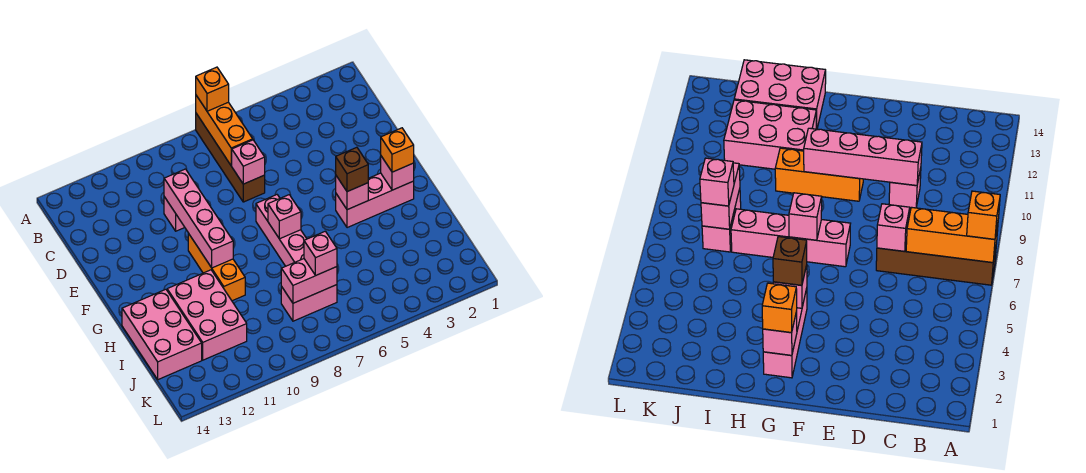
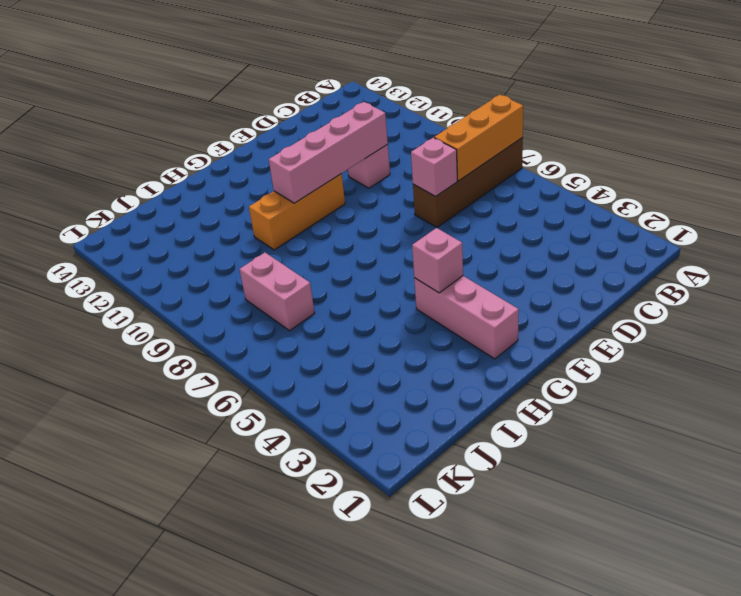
none -> pink 1x4 brick [256,195,307,266]
none -> pink 2x3 brick [167,270,247,360]
none -> pink 2x3 brick [122,289,202,380]

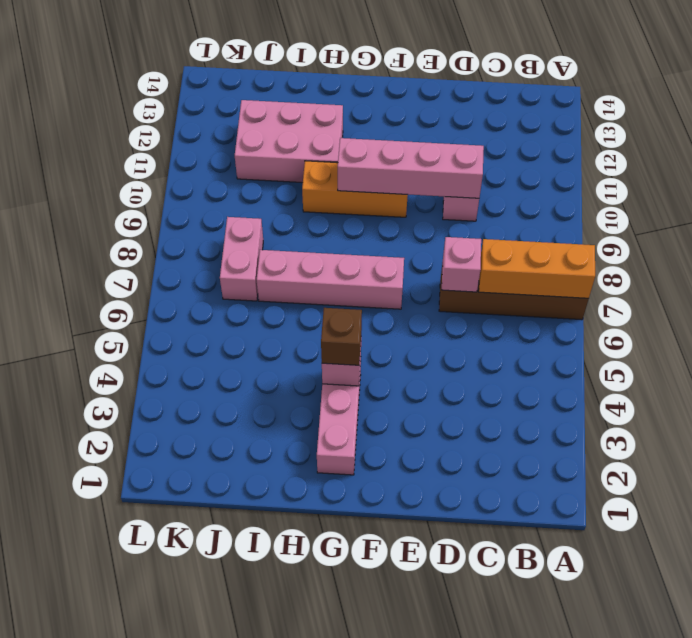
none -> pink 2x3 brick [122,289,202,380]
none -> pink 1x1 brick [381,156,414,190]
none -> pink 1x1 brick [268,195,301,239]

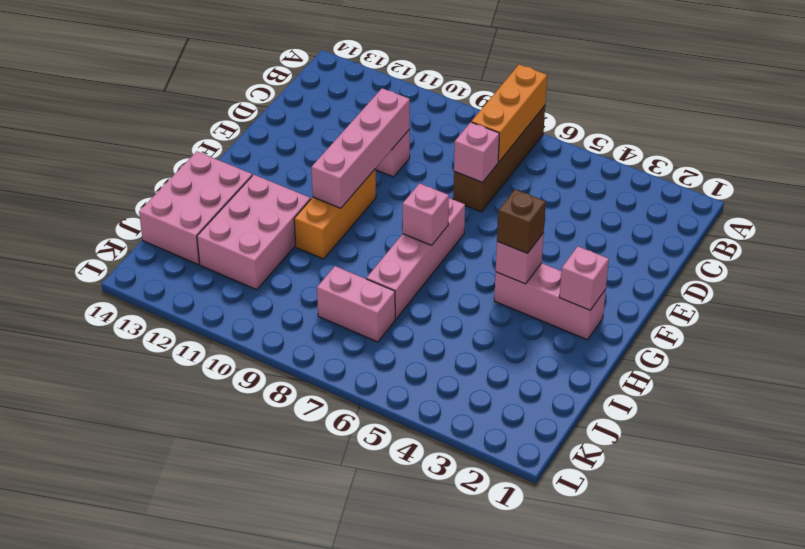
none -> pink 1x2 brick [281,259,337,303]
none -> orange 1x1 brick [196,67,229,111]
none -> orange 1x1 brick [381,128,414,172]

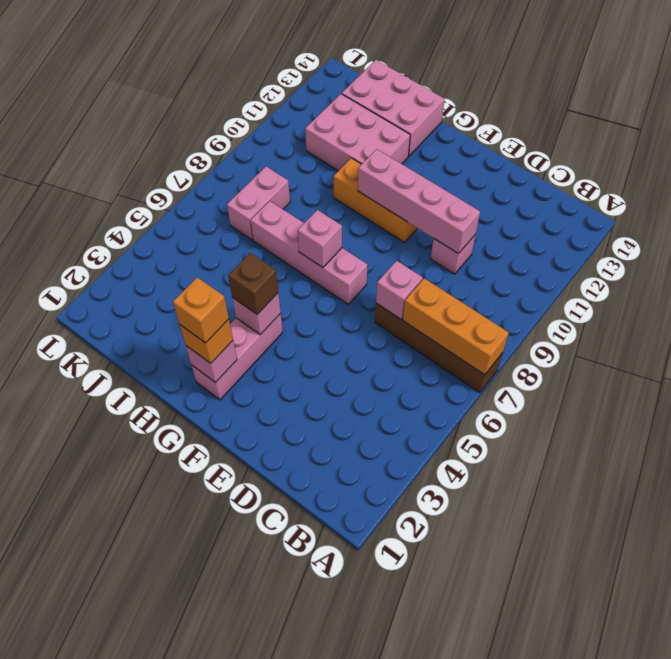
orange 1x1 brick [173,277,229,343] -> orange 1x1 brick moved to [196,67,229,111]
none -> pink 1x2 brick [281,259,337,303]
none -> pink 1x1 brick [304,231,337,276]

